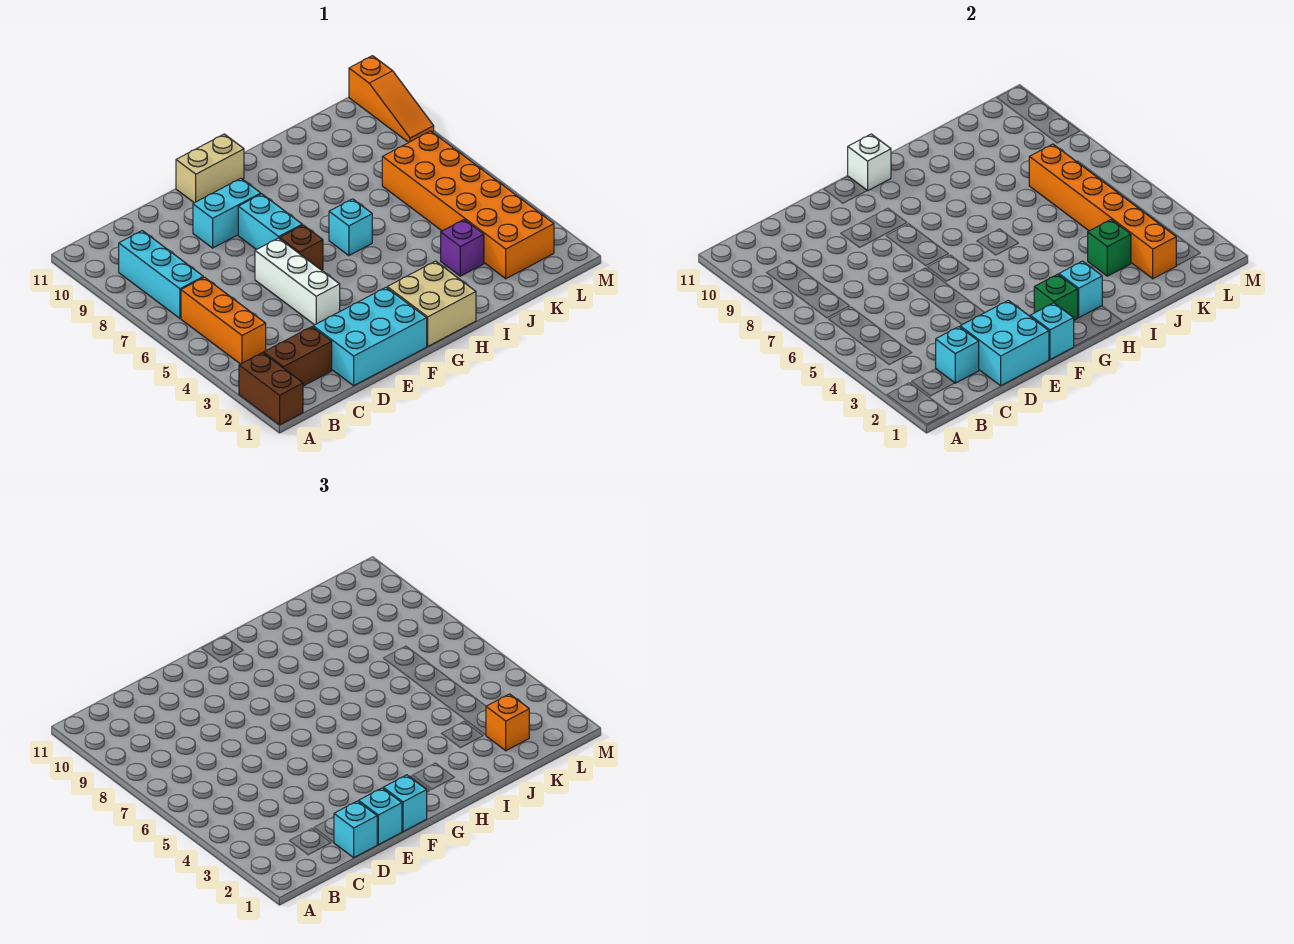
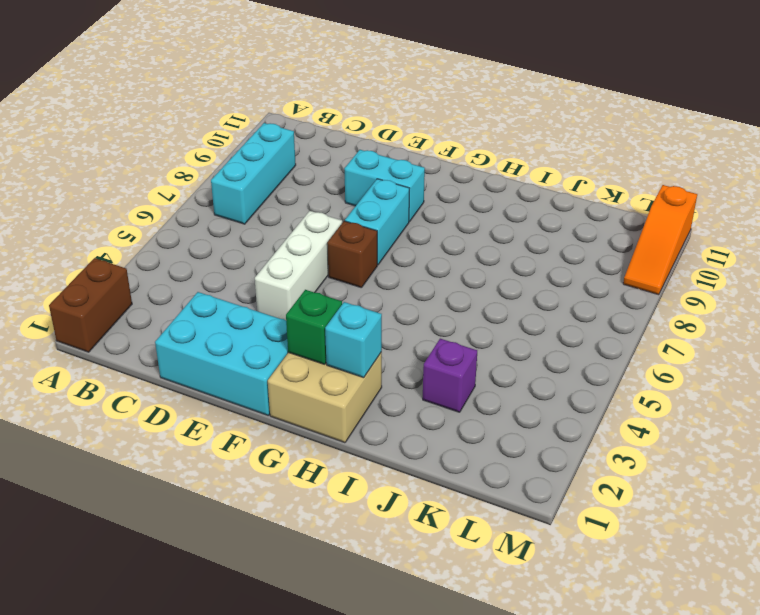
none -> brown 1x2 brick [264,327,332,386]
none -> orange 1x3 brick [181,277,266,364]
none -> tan 1x2 brick [176,134,244,203]

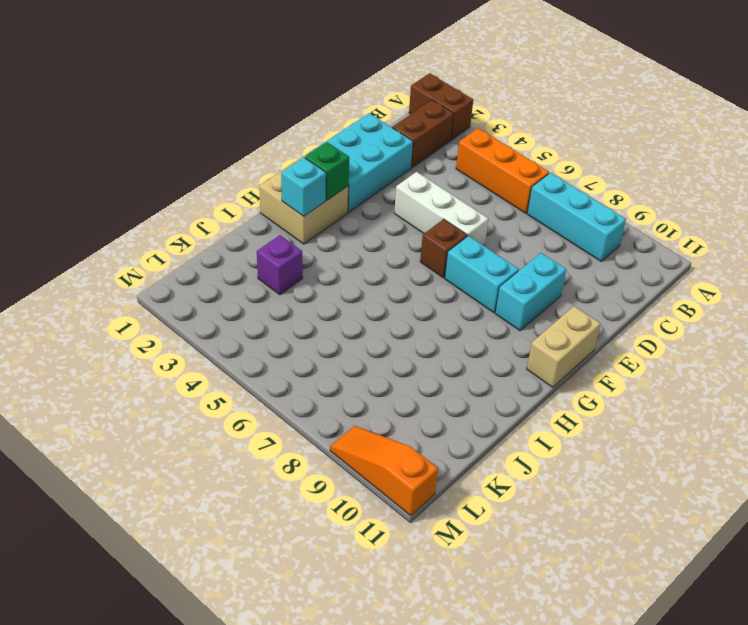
none -> cyan 1x1 brick [329,199,372,256]
none -> orange 2x6 brick [382,131,554,279]
none -> cyan 1x1 brick [936,327,979,383]

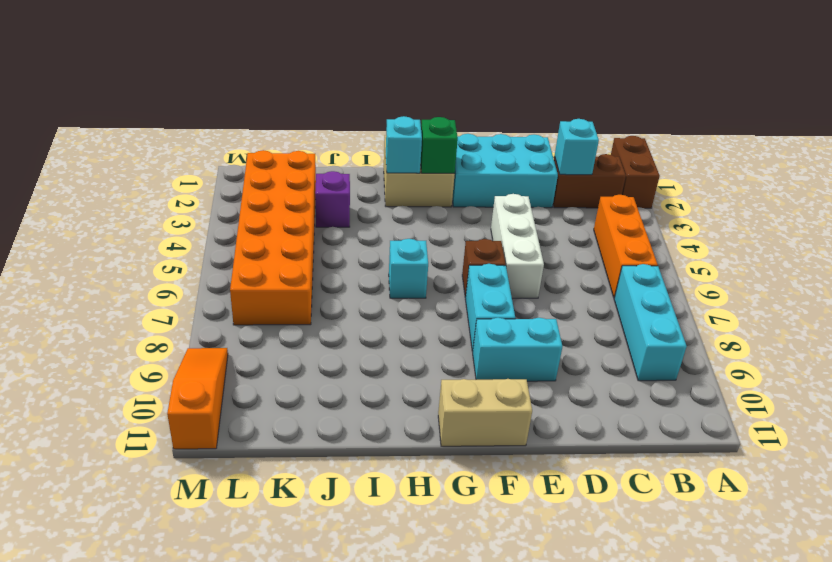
none -> cyan 2x2 brick [960,300,1049,386]
none -> cyan 1x1 brick [1030,303,1074,360]
none -> white 1x1 brick [848,134,891,191]

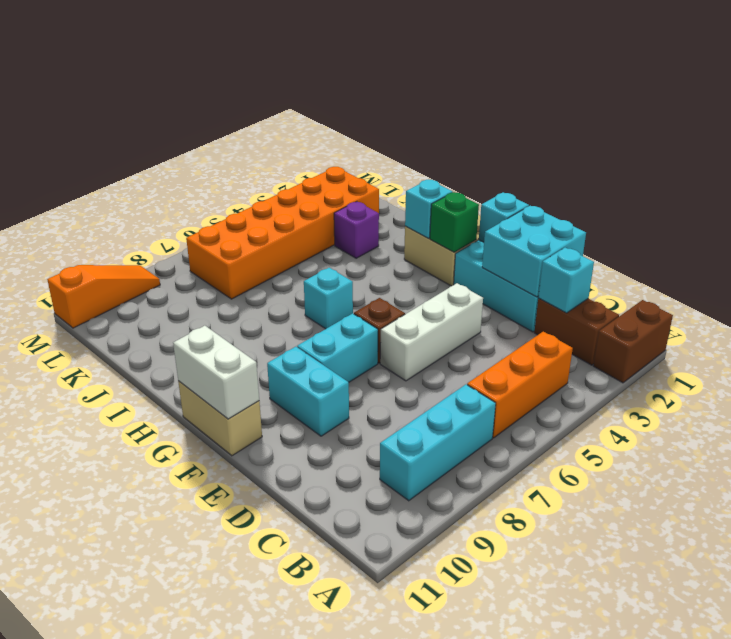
white 1x2 brick [173,326,259,419] -> white 1x1 brick [848,134,891,191]
none -> green 1x1 brick [1088,220,1131,276]
none -> orange 1x6 brick [1029,144,1176,279]
none -> cyan 1x1 brick [334,801,378,858]

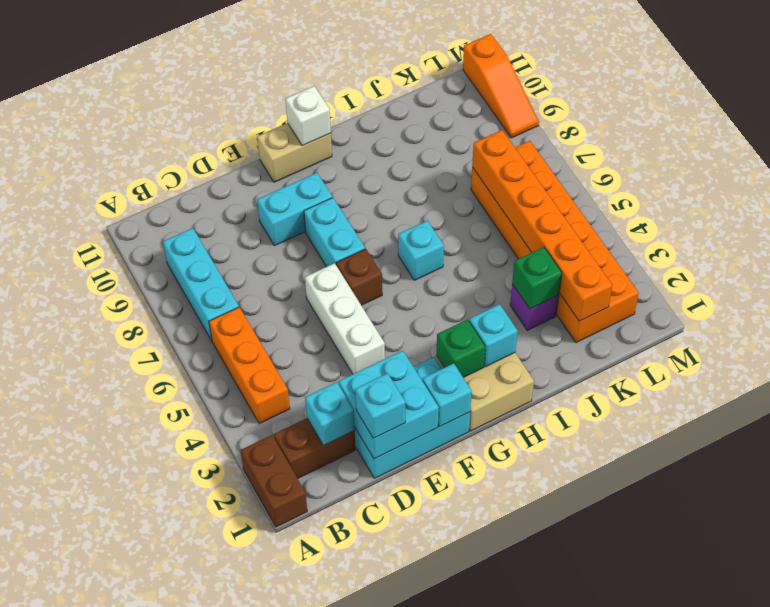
none -> cyan 1x1 brick [359,788,402,845]
none -> cyan 1x1 brick [383,775,427,832]
none -> orange 1x1 brick [486,694,529,751]

